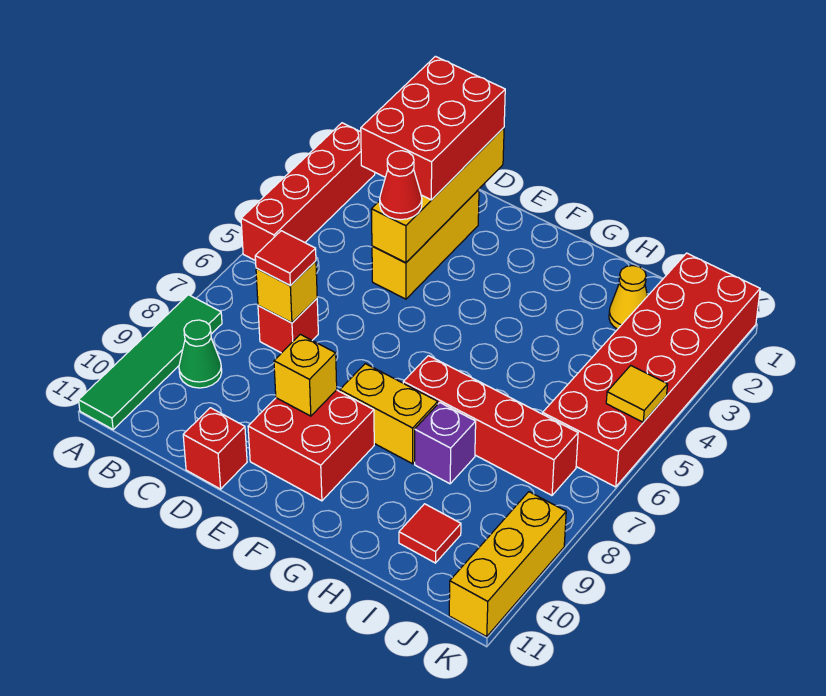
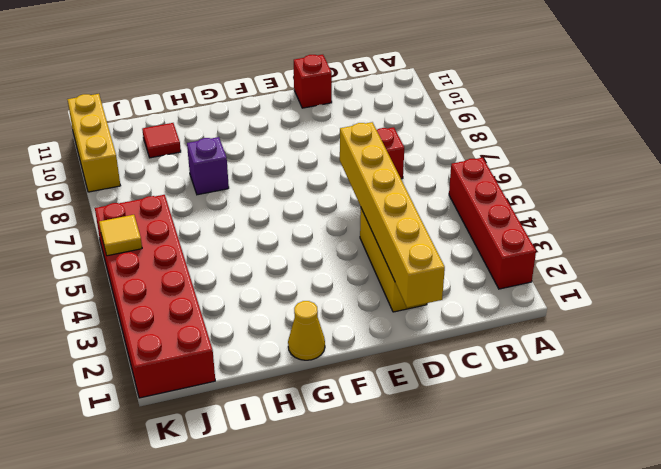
yellow 1x6 brick [340,122,445,307] -> yellow 1x4 brick [371,128,504,263]
yellow 1x1 cone [288,301,325,360] -> yellow 1x1 cone moved to [609,266,647,329]
none -> green 1x4 tile [79,295,222,429]
none -> green 1x1 cone [179,320,222,388]
none -> red 2x2 brick [248,390,374,501]

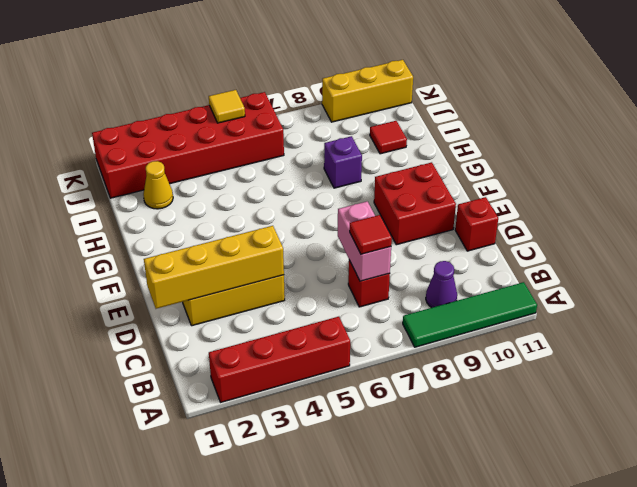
purple 1x1 cone [426,261,457,308] -> green 1x1 cone [179,320,222,388]
pink 1x2 brick [338,201,391,281] -> yellow 1x1 brick [256,261,317,323]
none -> yellow 1x2 brick [340,364,438,464]
none -> red 1x4 brick [403,356,578,495]
none -> yellow 1x1 brick [274,334,337,416]

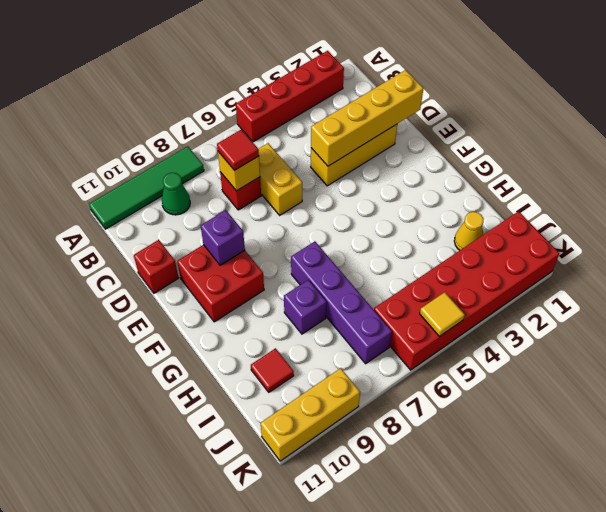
yellow 1x2 brick [259,143,302,215] -> yellow 1x2 brick moved to [340,364,438,464]
purple 1x1 brick [201,210,245,265] -> yellow 1x1 brick [274,334,337,416]
purple 1x4 brick [291,241,392,364] -> red 1x4 brick [403,356,578,495]
none -> red 2x3 brick [361,56,505,200]
none -> red 1x1 cone [380,151,422,220]

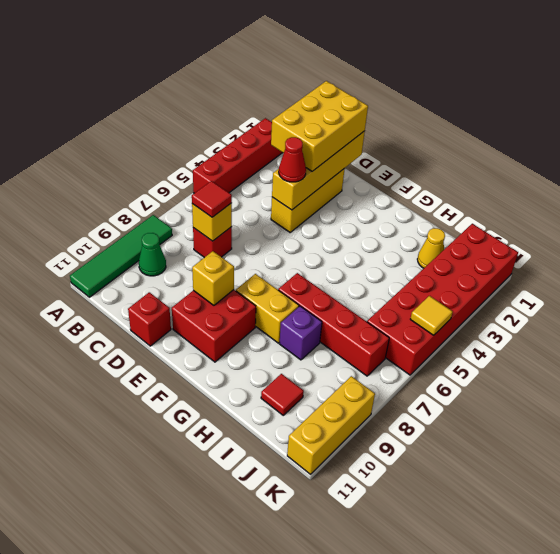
yellow 2x3 brick [271,81,368,171] -> red 2x3 brick [361,56,505,200]

